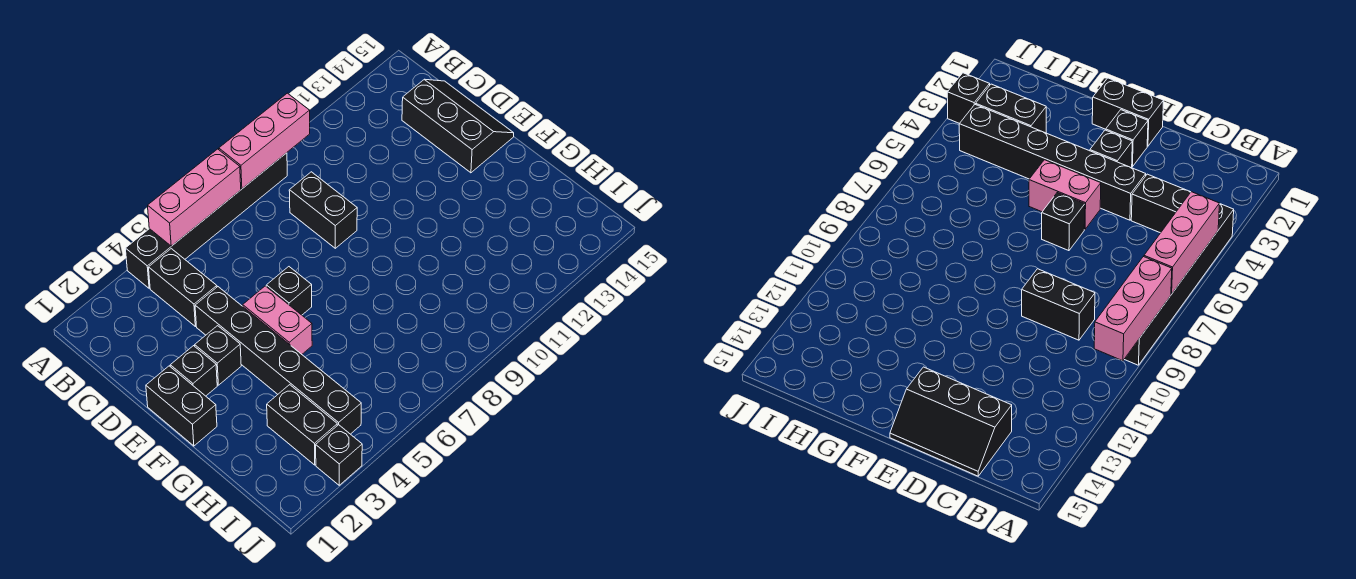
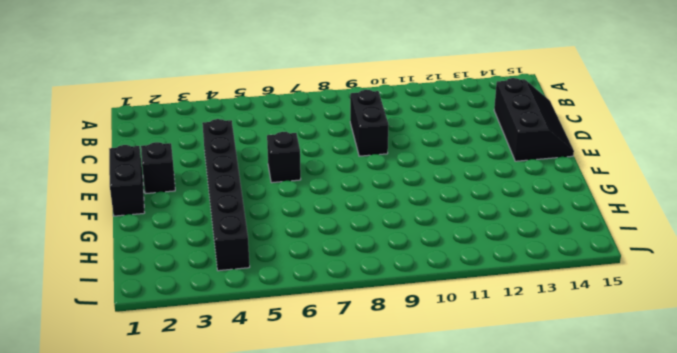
none -> black 1x6 brick [125,153,287,288]
none -> black 1x2 brick [149,249,217,326]
none -> black 1x1 brick [195,326,241,385]

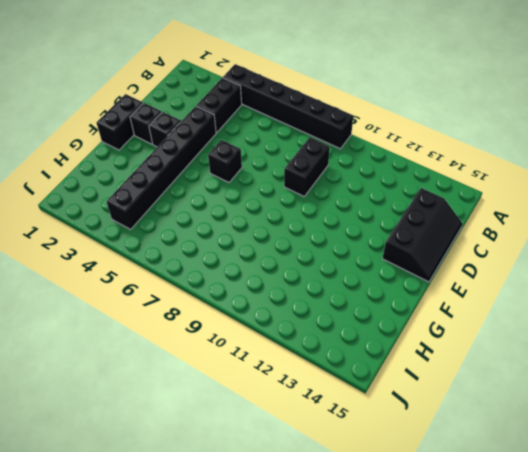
none -> pink 1x2 brick [243,286,312,354]
none -> black 1x2 brick [267,385,337,465]
none -> black 1x1 brick [316,425,362,485]

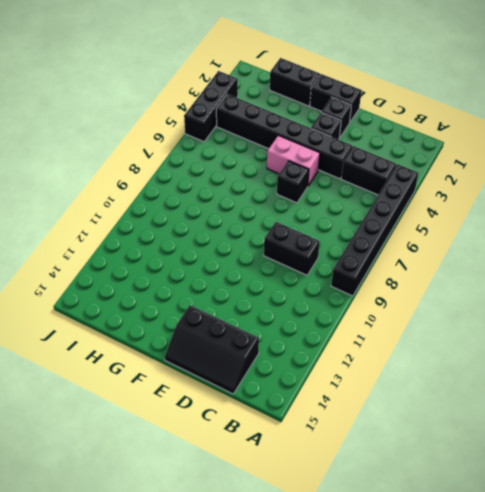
black 1x2 brick [270,58,320,106] -> black 1x2 brick moved to [267,385,337,465]
black 1x3 brick [184,71,238,142] -> black 1x1 brick [316,425,362,485]
none -> pink 1x3 brick [148,149,241,246]
none -> pink 1x3 brick [219,93,310,189]

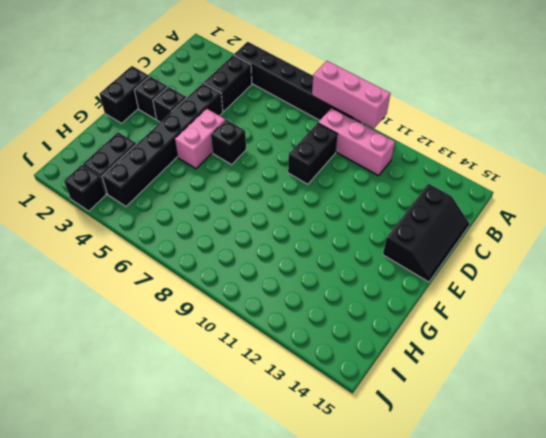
pink 1x3 brick [318,108,395,176] -> pink 1x3 brick moved to [148,149,241,246]

